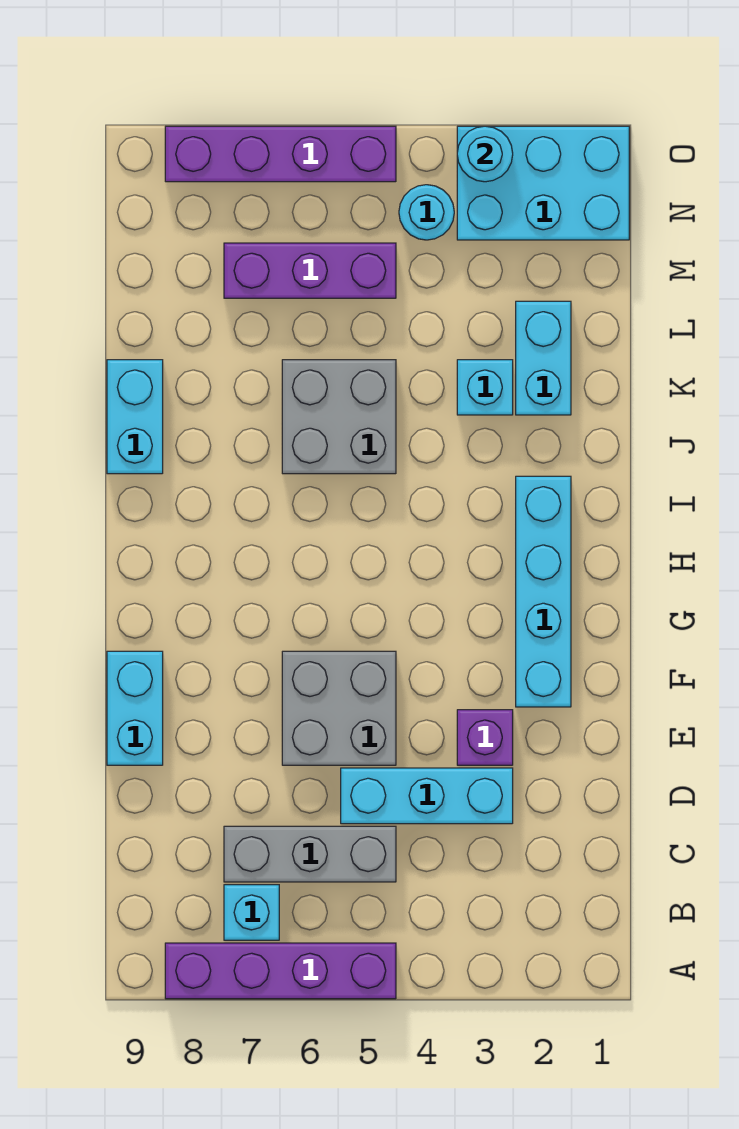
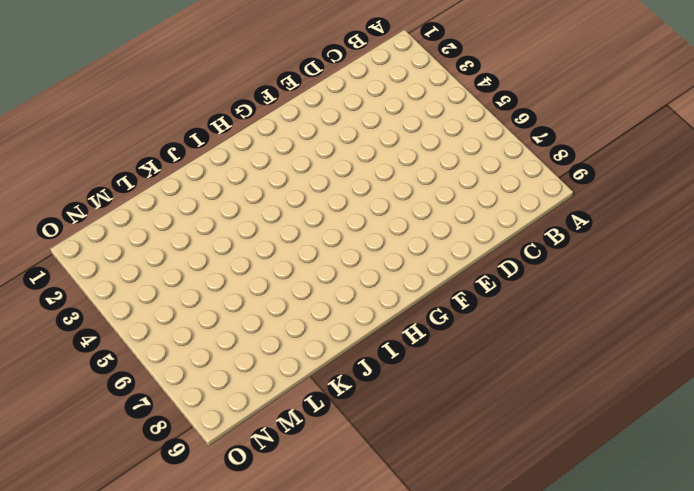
none -> purple 1x4 brick [165,943,396,999]
none -> cyan 1x1 brick [224,885,279,940]
none -> grey 1x3 brick [224,826,396,882]

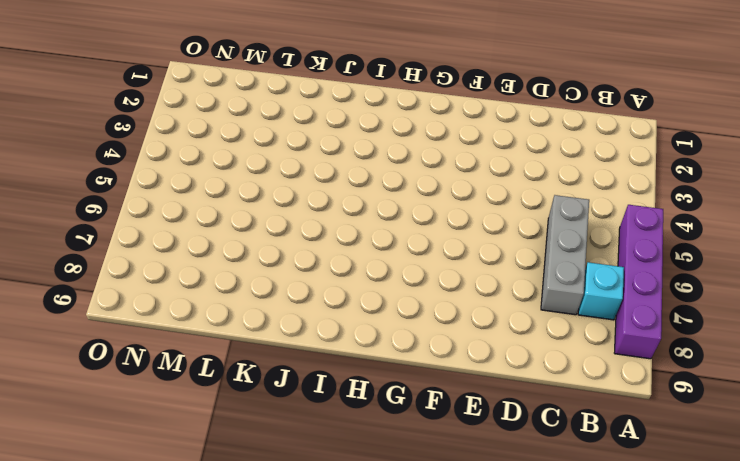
none -> cyan 1x3 brick [341,768,513,824]
none -> purple 1x1 brick [457,710,513,765]
none -> grey 2x2 brick [282,651,396,765]

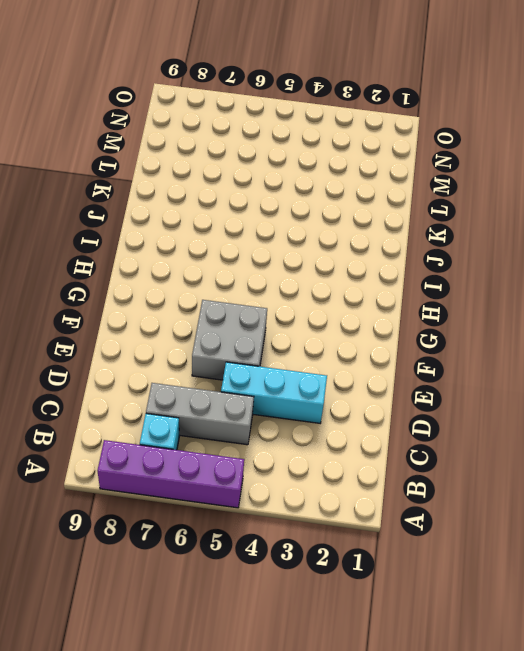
none -> purple 1x1 brick [457,710,513,765]
none -> cyan 1x2 brick [107,651,163,765]
none -> cyan 1x4 brick [516,476,571,707]

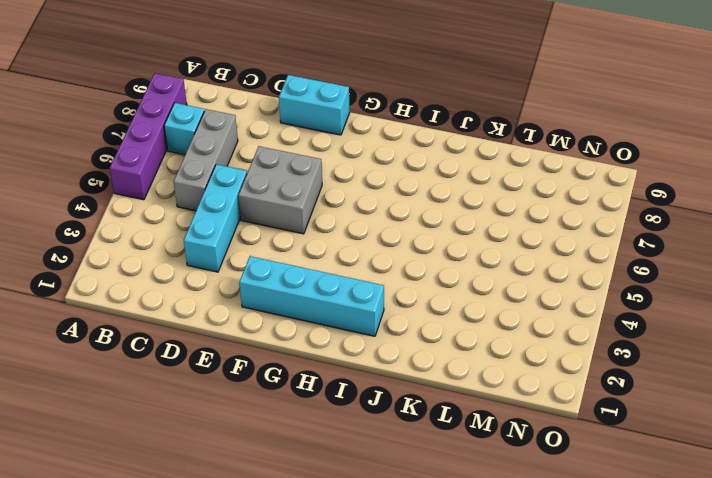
none -> purple 1x1 brick [457,710,513,765]
none -> grey 2x2 brick [282,360,396,474]
none -> cyan 1x2 brick [107,360,163,474]

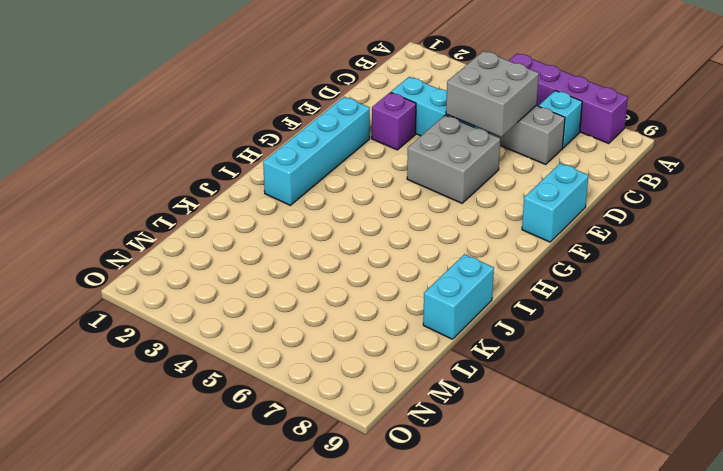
grey 2x2 brick [446,51,539,137] -> grey 2x2 brick moved to [282,360,396,474]
none -> cyan 1x2 brick [516,301,571,415]
none -> cyan 1x1 brick [457,360,513,415]
none -> purple 1x3 brick [224,243,396,298]

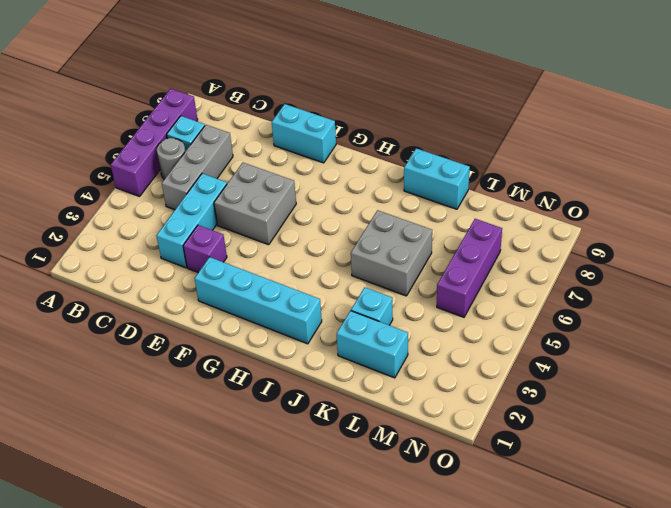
grey 1x1 round brick [157,138,185,179] -> none
none -> cyan 2x3 brick [457,126,629,240]
none -> cyan 1x1 round brick [399,185,454,240]
none -> purple 1x4 brick [165,126,396,182]

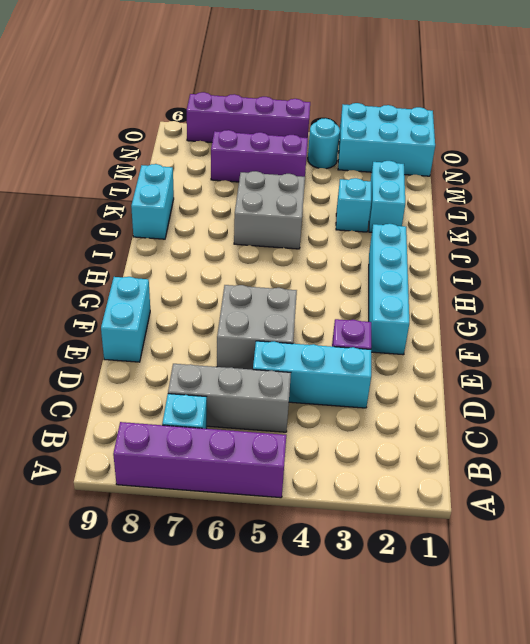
none -> cyan 1x1 round brick [457,126,513,182]

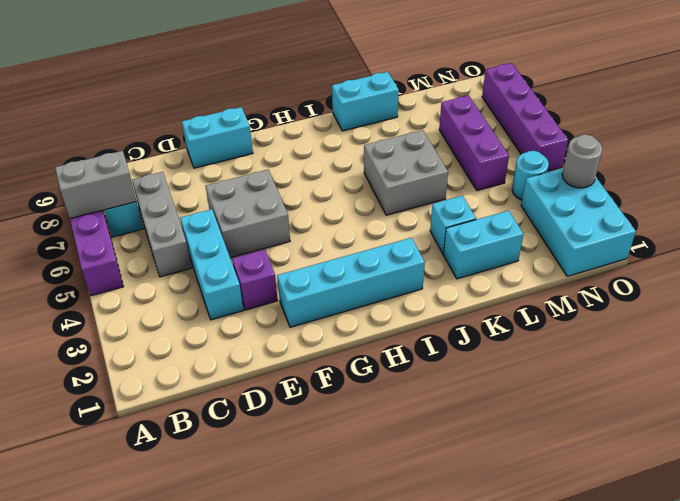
grey 1x2 brick [55,151,137,218] -> none
grey 1x1 round brick [562,135,602,188] -> cyan 1x1 round brick [457,126,513,182]

